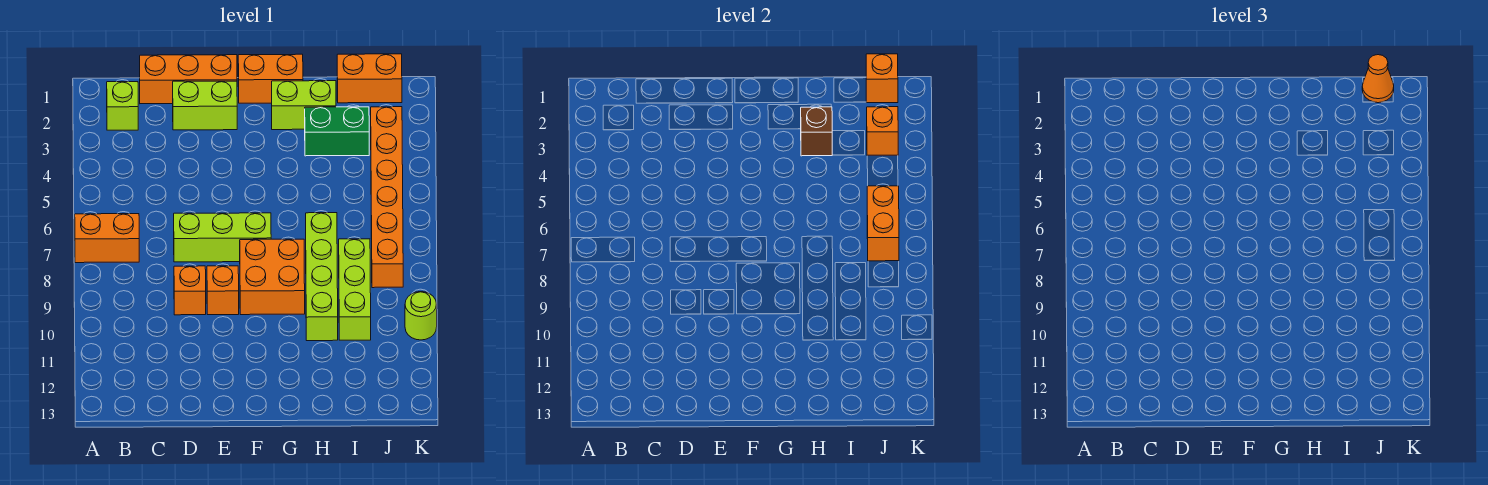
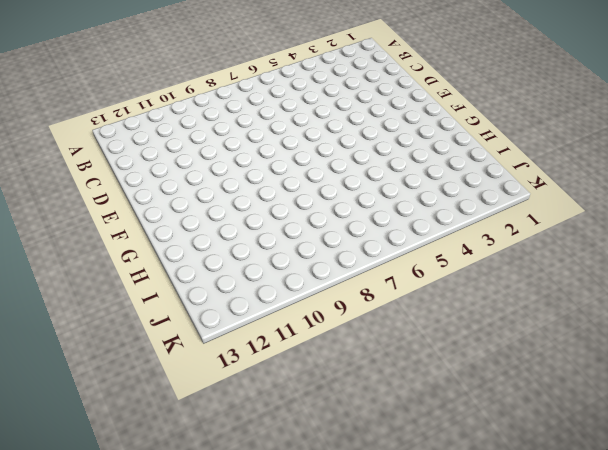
none -> orange 1x2 brick [75,214,139,263]
none -> lime 1x1 brick [107,82,138,130]
none -> orange 1x3 brick [140,55,237,104]

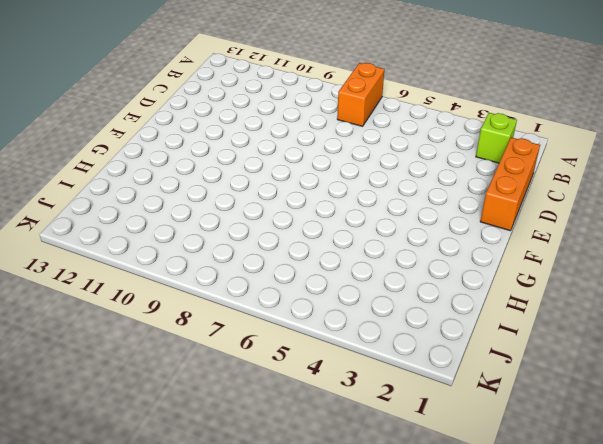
none -> lime 1x2 brick [173,81,237,130]
none -> lime 1x3 brick [174,213,271,262]
none -> orange 1x1 brick [174,266,206,315]

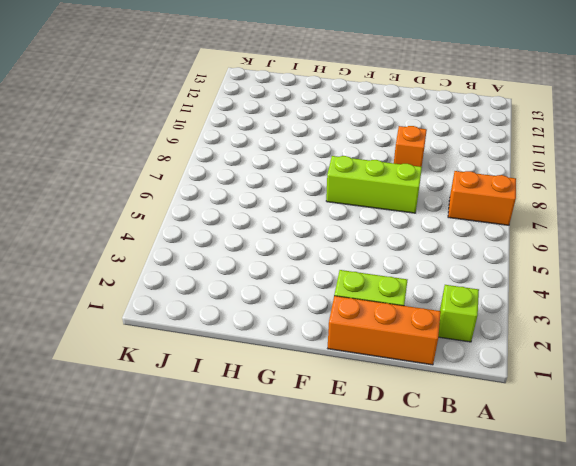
none -> orange 1x1 brick [207,266,239,315]
none -> orange 1x2 brick [238,54,303,103]
none -> orange 2x2 brick [240,239,305,315]

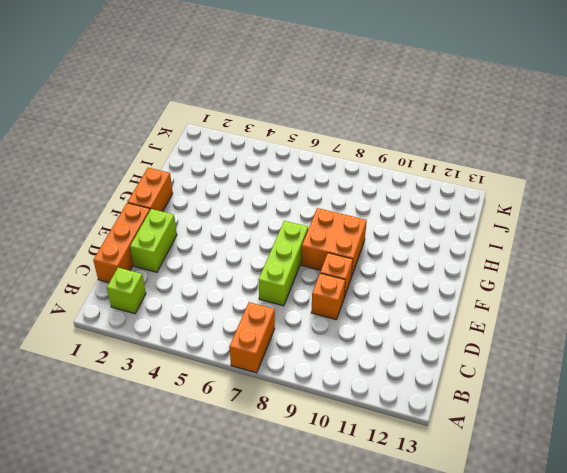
none -> lime 1x2 brick [272,81,336,130]
none -> green 1x2 brick [305,107,369,156]
none -> lime 1x4 brick [306,213,338,341]

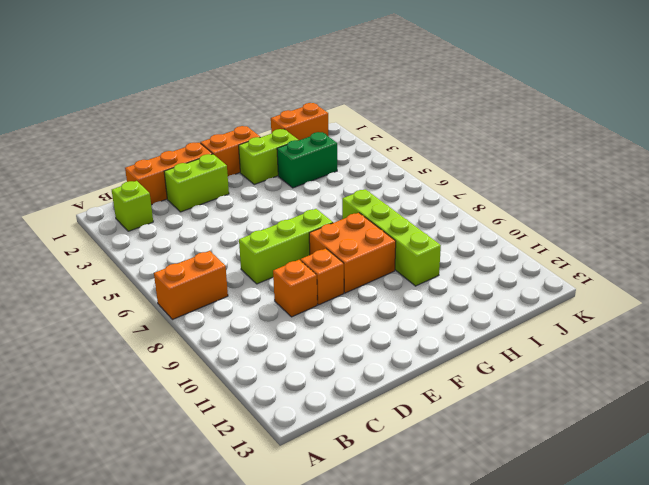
none -> lime 1x3 brick [339,239,371,340]
none -> orange 1x6 brick [371,107,403,288]
none -> lime 1x1 round brick [405,292,437,340]

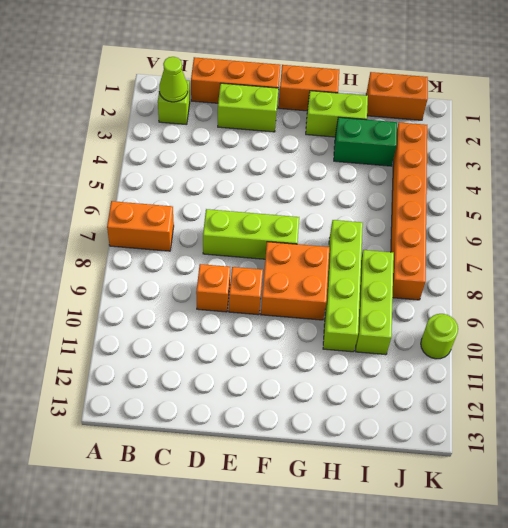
lime 1x1 cone [159,57,188,102] -> none
none -> brown 1x1 brick [801,107,832,156]
none -> orange 1x1 brick [866,54,898,103]
none -> orange 1x1 brick [867,107,898,155]

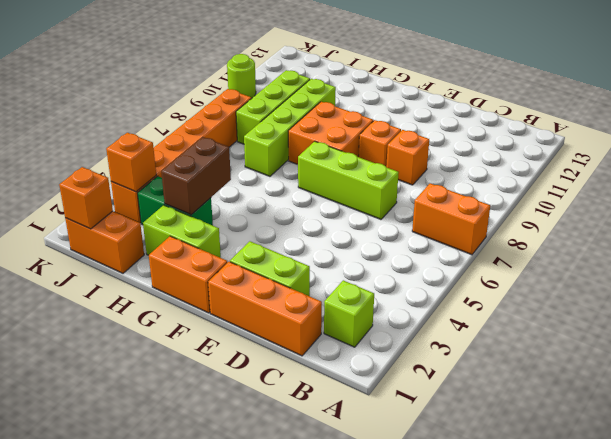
brown 1x2 brick [161,137,231,215] -> brown 1x1 brick [801,107,832,156]
none -> orange 1x2 brick [867,186,899,261]
none -> orange 1x1 cone [1362,55,1394,103]

